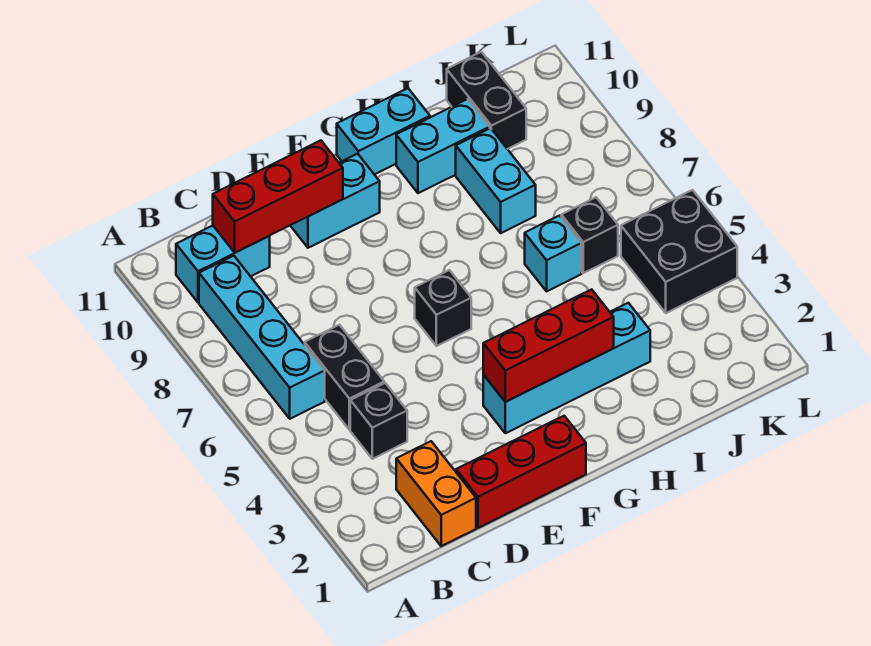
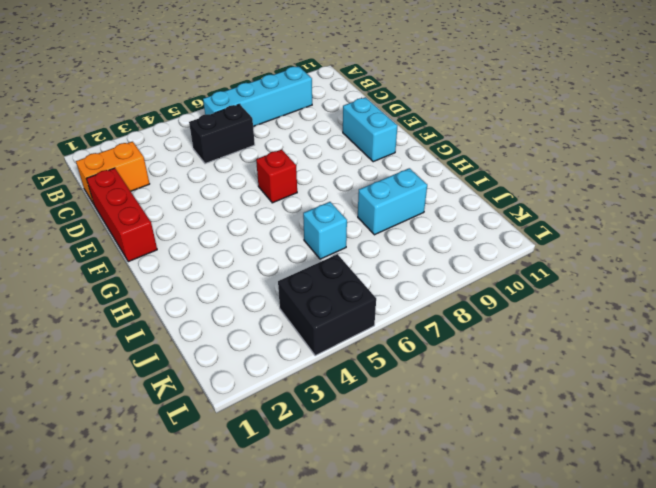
red 1x1 brick [256,150,297,203] -> black 1x1 brick [415,270,471,346]
none -> cyan 1x2 brick [176,226,270,302]
none -> black 1x1 brick [350,383,407,459]
none -> cyan 1x4 brick [483,303,650,433]

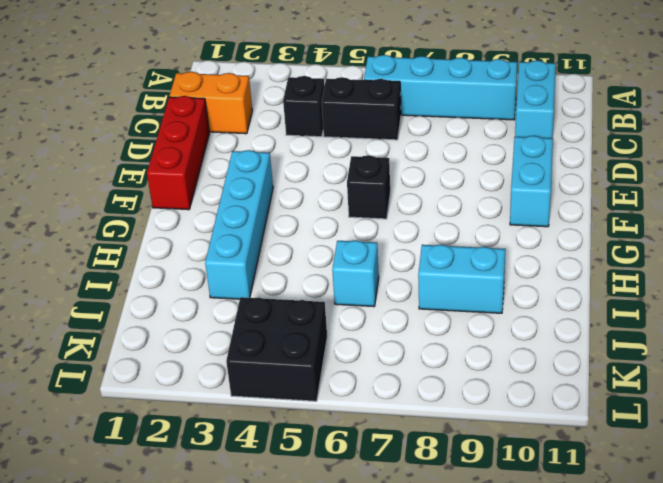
none -> cyan 1x2 brick [337,88,430,175]
none -> cyan 1x2 brick [396,99,490,193]
none -> black 1x1 brick [561,197,618,273]

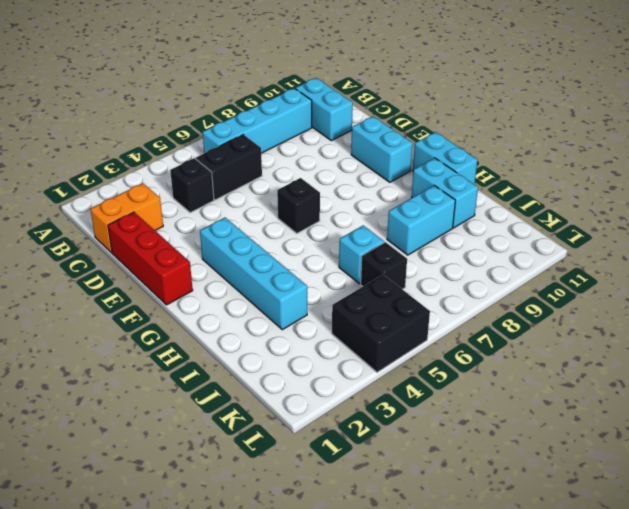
none -> black 1x2 brick [447,52,526,149]
none -> red 1x3 brick [213,140,343,253]
none -> red 1x3 brick [483,289,614,402]

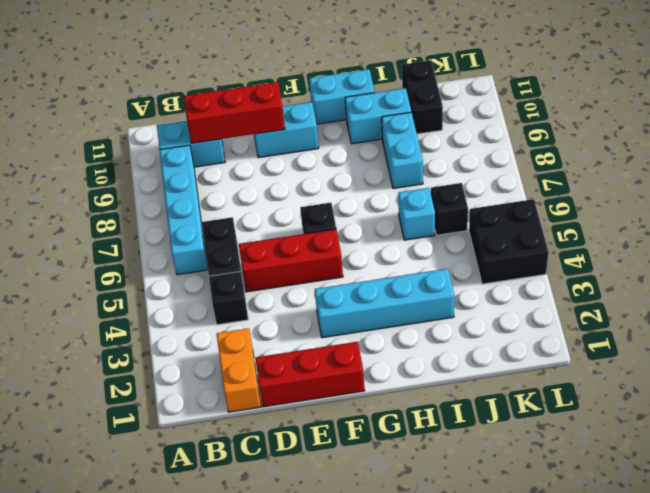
red 1x3 brick [239,229,343,292] -> red 1x3 brick moved to [483,289,614,402]

